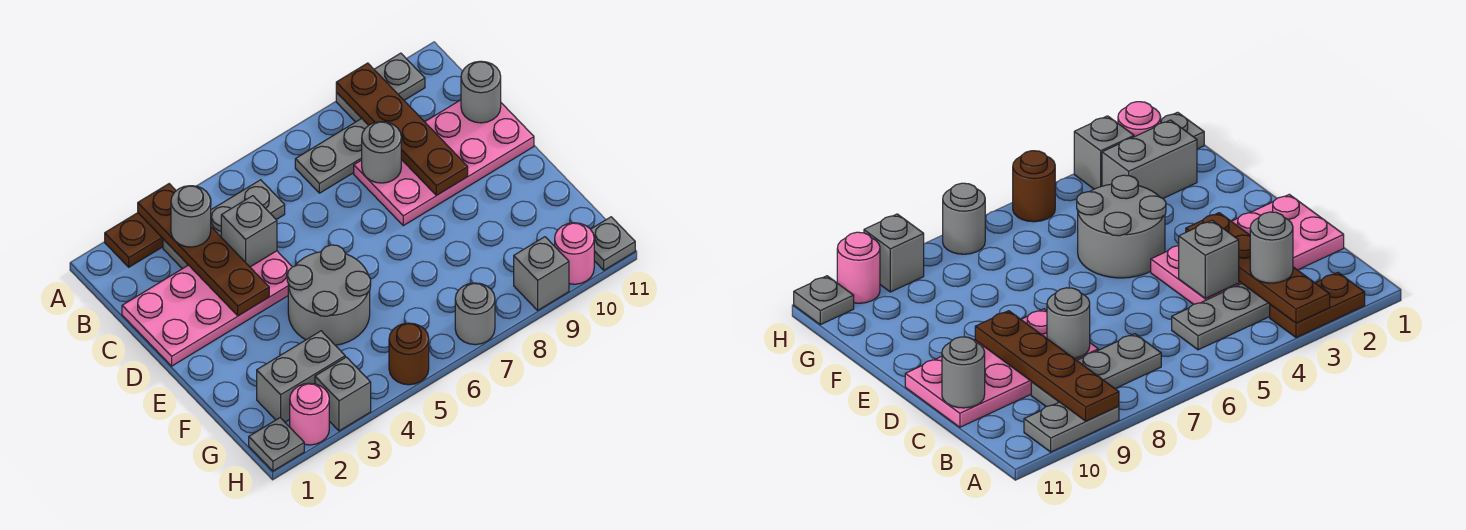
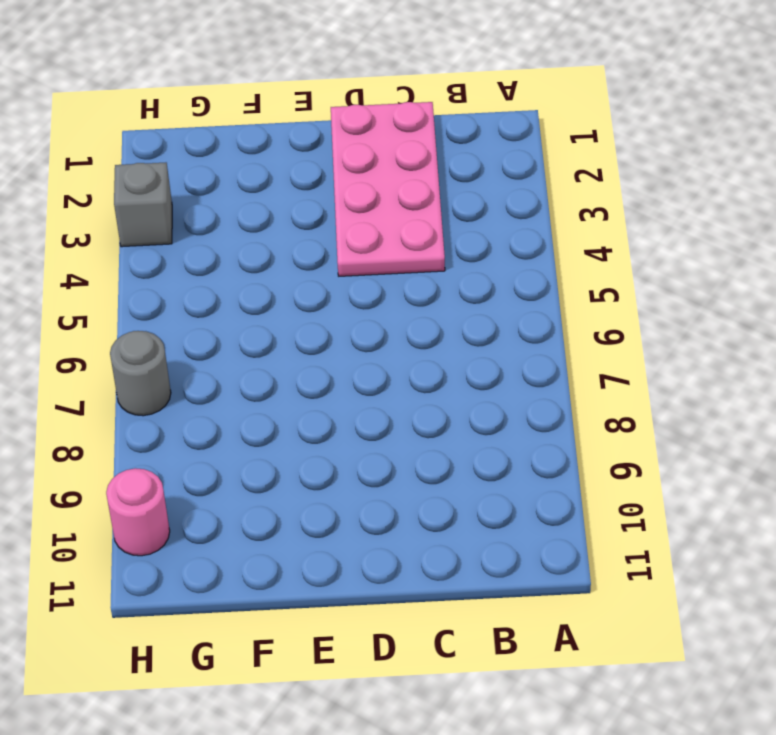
none -> brown 1x2 plate [105,213,163,267]
none -> grey 1x2 plate [336,53,425,122]
none -> grey 1x3 plate [163,180,285,269]

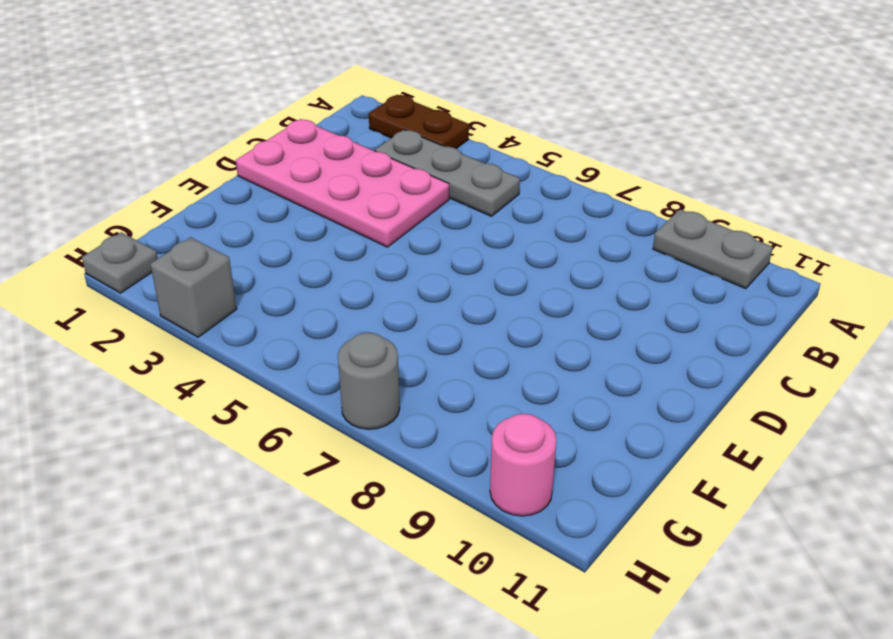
none -> grey 1x3 plate [295,119,369,193]
none -> pink 2x4 plate [354,100,534,226]
none -> grey 2x2 round brick [287,245,371,345]

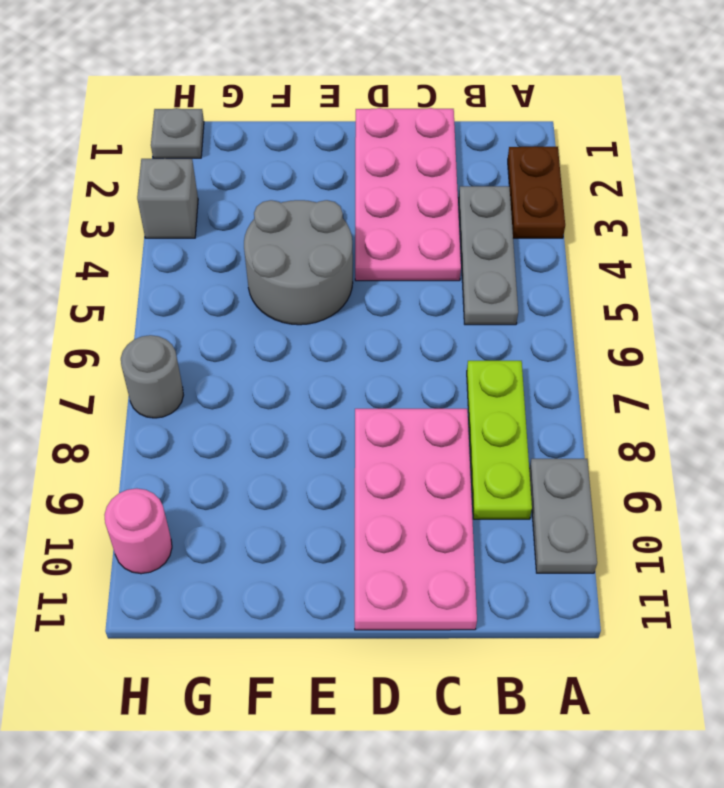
lime 1x3 plate [467,361,532,519] -> grey 1x3 plate [295,119,369,193]
none -> grey 1x2 brick [257,331,345,422]
none -> pink 1x1 round brick [290,383,329,445]
none -> brown 1x1 round brick [389,323,429,385]

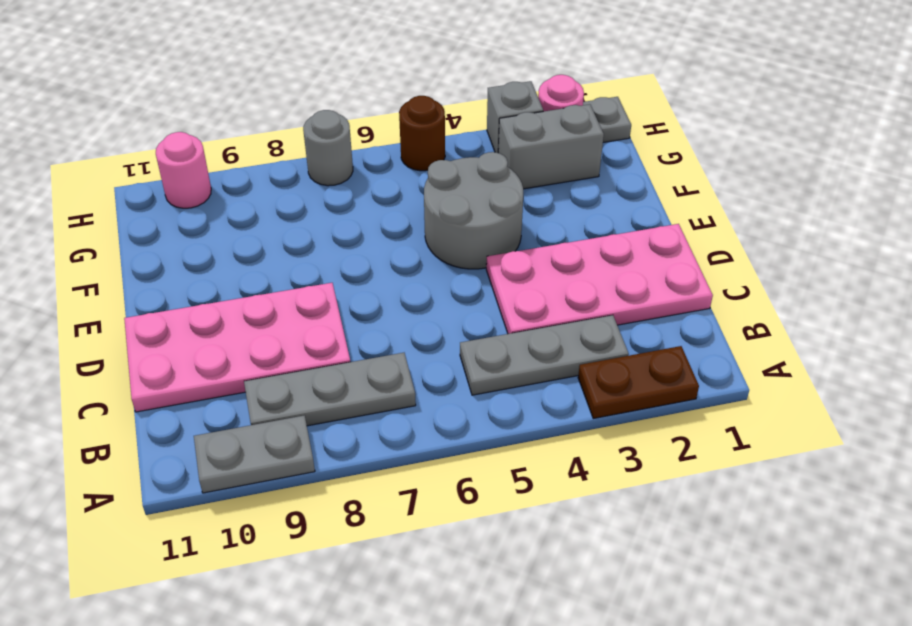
none -> grey 1x1 brick [514,237,569,310]
none -> grey 1x1 plate [591,217,635,270]
none -> brown 1x4 plate [138,184,269,316]

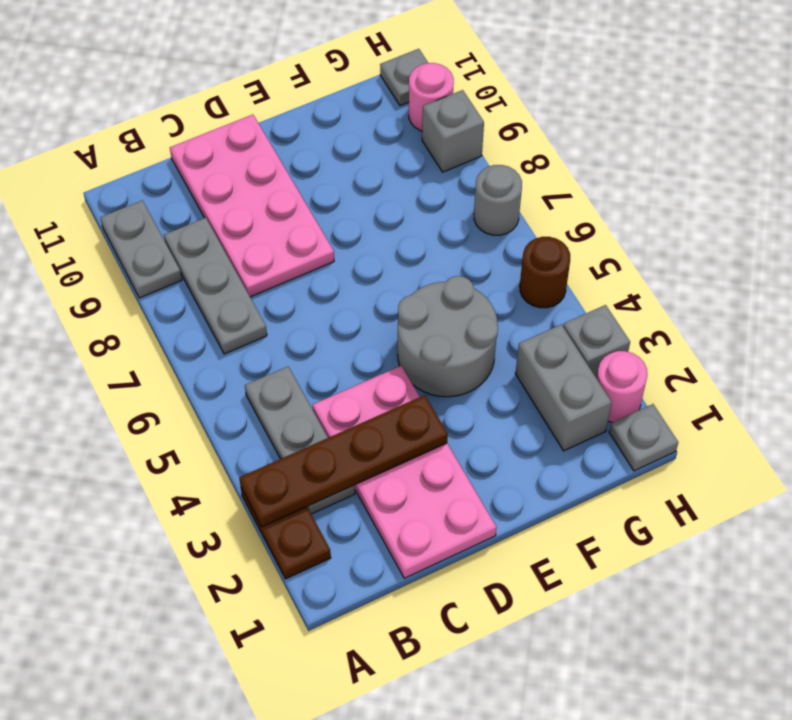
none -> brown 1x4 plate [336,63,468,196]
none -> grey 1x1 brick [221,196,277,267]
none -> grey 1x1 round brick [362,122,401,183]

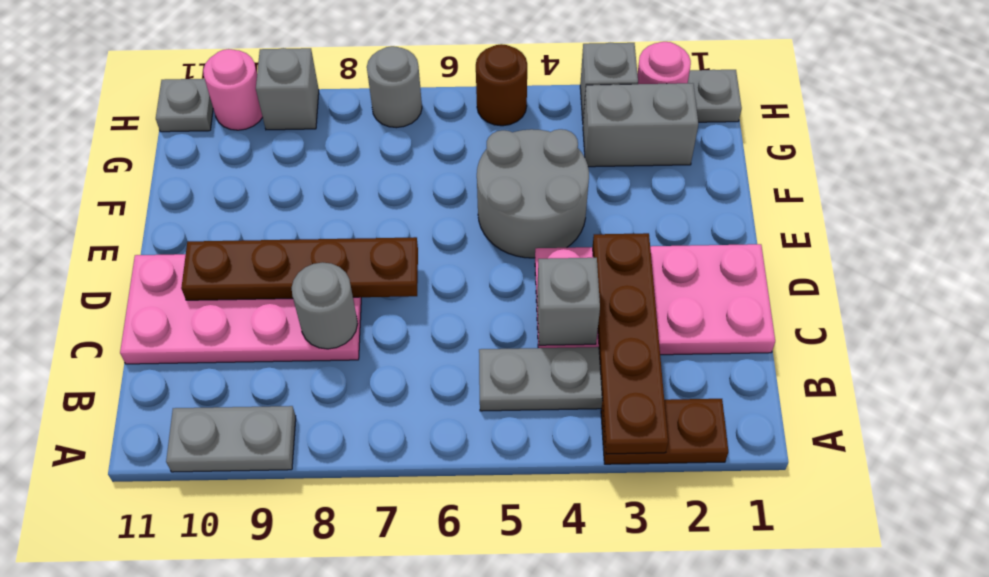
brown 1x4 plate [181,237,418,300] -> brown 1x4 plate turned to [336,63,468,196]
none -> grey 1x3 plate [295,119,369,193]
none -> grey 1x1 round brick [461,61,501,123]
none -> grey 1x1 round brick [171,186,211,247]

